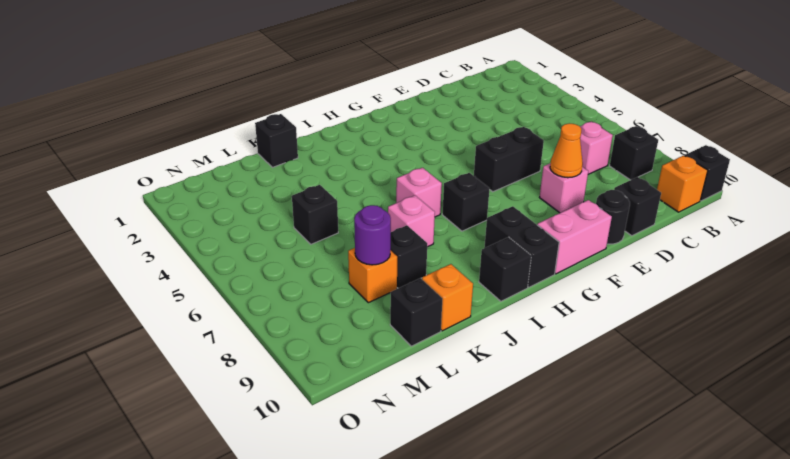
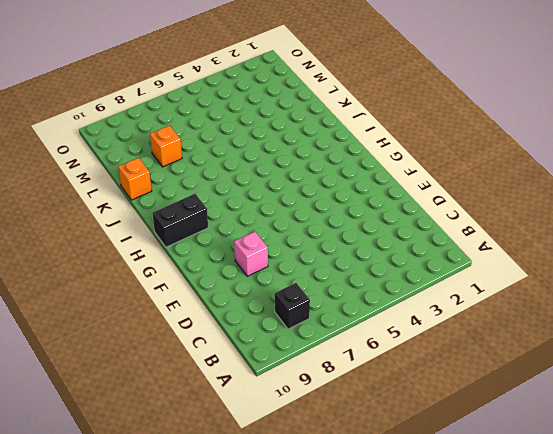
none -> black 1x1 brick [685,145,730,201]
none -> orange 1x1 brick [657,156,708,212]
none -> pink 1x1 brick [580,122,613,174]

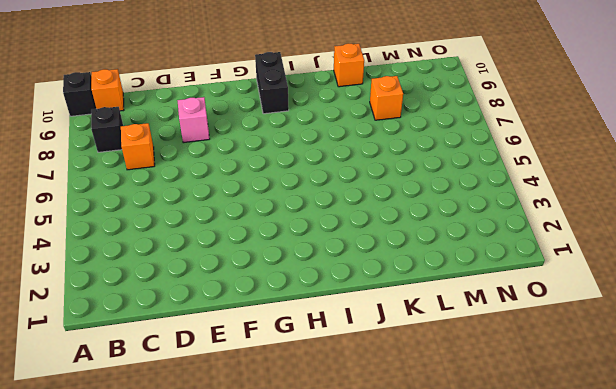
orange 1x1 brick [121,123,155,170] -> pink 1x1 brick [580,122,613,174]
none -> black 1x1 brick [614,177,661,236]
none -> black 1x2 brick [474,127,544,192]
none -> black 1x1 round brick [596,190,630,244]

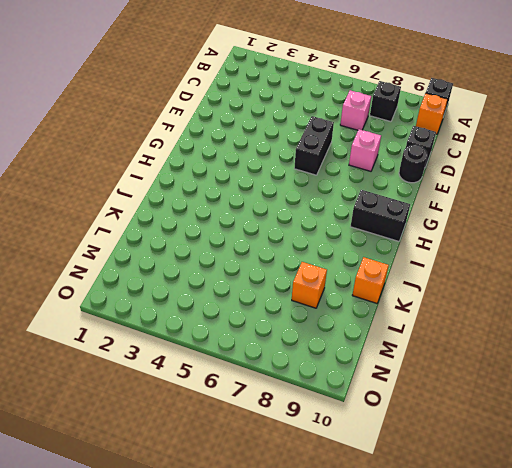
none -> pink 1x2 brick [537,200,612,274]
none -> black 1x1 brick [442,173,490,231]
none -> pink 1x1 brick [396,168,442,217]

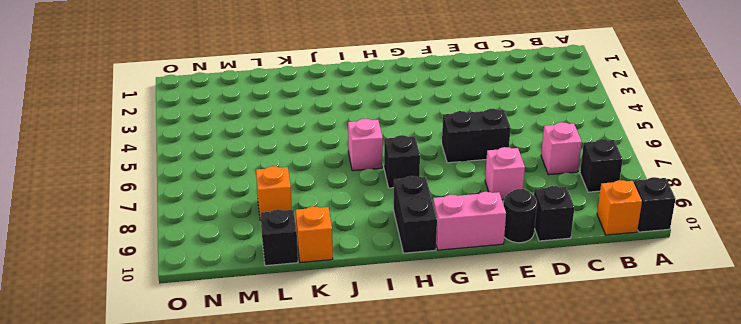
none -> black 1x1 brick [479,237,531,301]
none -> pink 1x1 brick [388,196,435,247]
none -> black 1x1 brick [255,114,298,167]

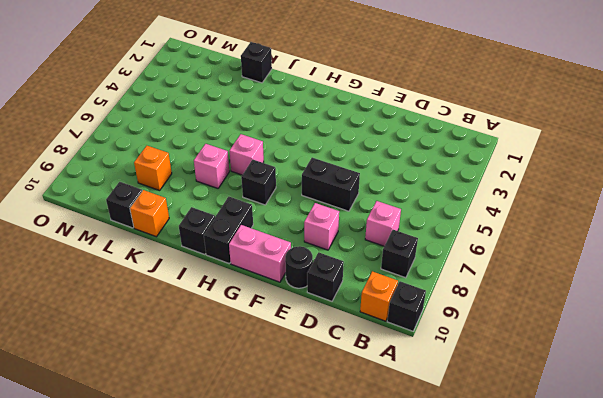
none -> black 1x1 brick [391,225,427,288]
none -> black 1x1 brick [292,185,338,244]
none -> orange 1x1 cone [550,123,583,178]

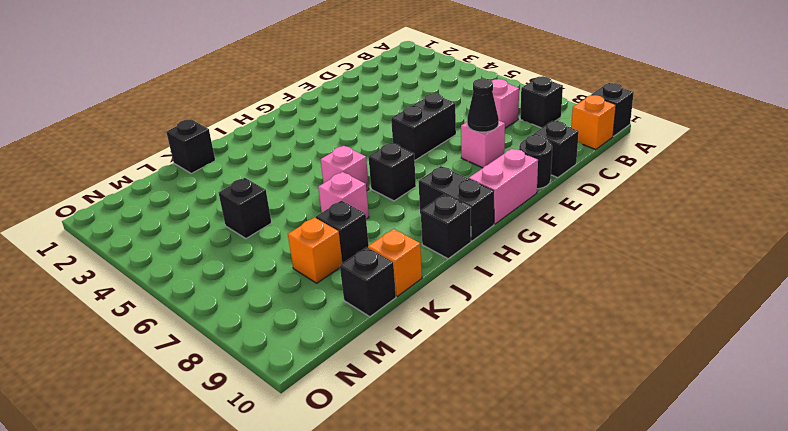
black 1x1 cone [467,79,499,132] -> orange 1x1 cone [550,123,583,178]
none -> purple 1x1 round brick [354,205,391,265]

